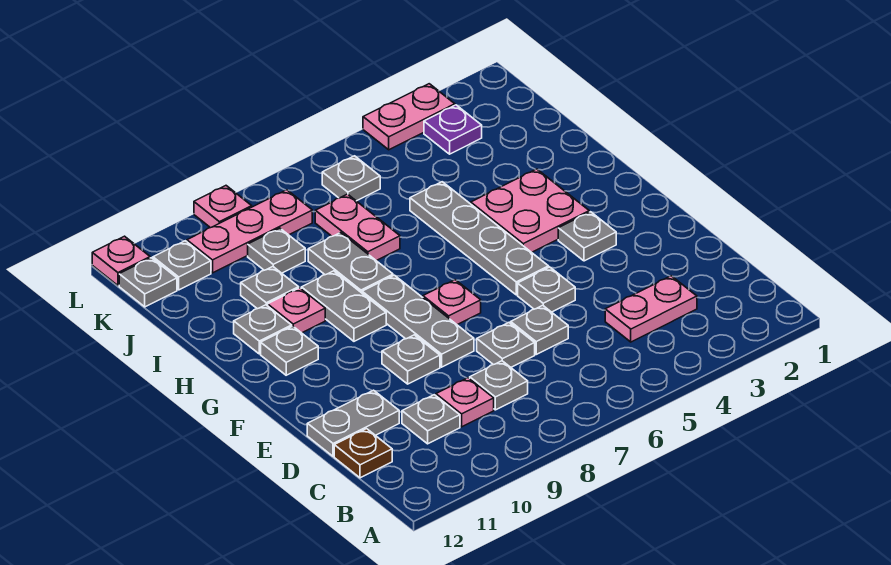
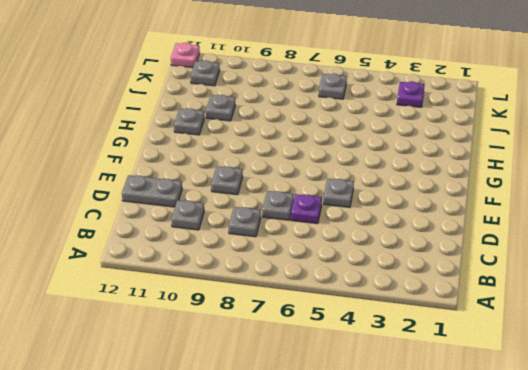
purple 1x1 plate [291,194,322,224] -> grey 1x1 plate [511,305,568,354]
none -> pink 1x2 plate [605,276,697,342]
none -> pink 1x1 plate [436,378,494,427]
none -> brown 1x1 plate [334,429,392,478]
none -> grey 1x3 plate [362,275,474,367]

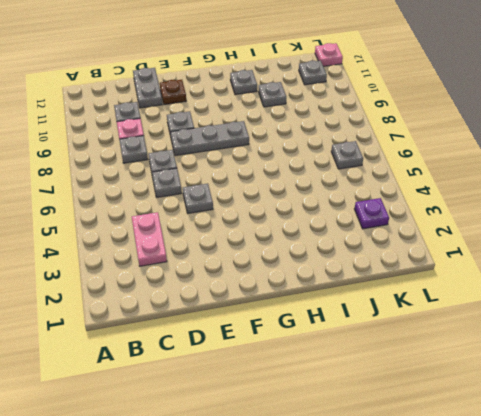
brown 1x1 plate [160,80,186,105] -> brown 1x1 plate moved to [334,429,392,478]
none -> grey 1x1 plate [558,212,616,261]
none -> grey 1x4 plate [410,182,549,295]
none -> pink 1x1 plate [423,280,481,325]
none -> pink 2x2 plate [471,169,589,252]

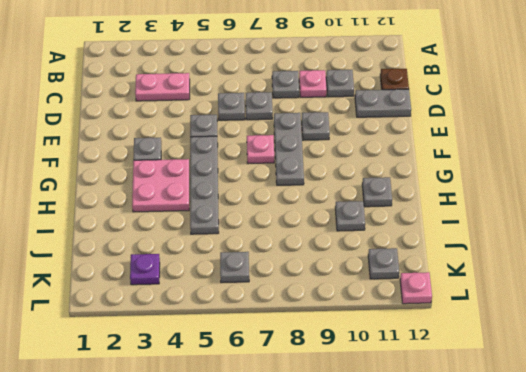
none -> grey 1x2 plate [301,271,386,341]
none -> grey 1x1 plate [261,326,318,375]
none -> grey 1x2 plate [308,233,393,293]
none -> pink 1x1 plate [268,288,325,333]

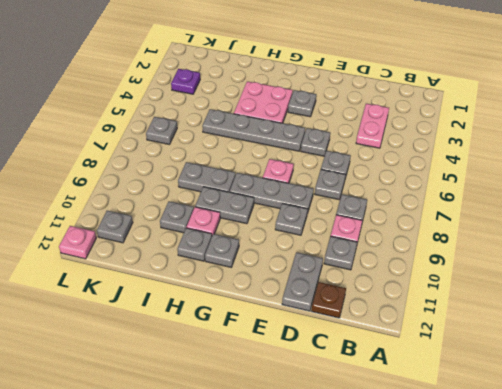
none -> pink 1x2 plate [315,194,400,261]
none -> grey 1x1 plate [248,228,305,273]
none -> pink 1x3 plate [187,190,312,273]
none -> grey 1x1 plate [119,258,177,307]

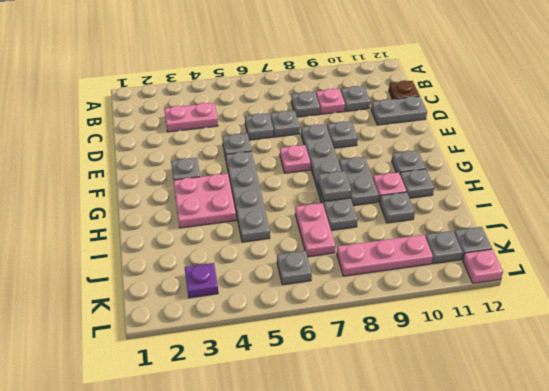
grey 1x1 plate [318,171,351,201] -> grey 1x1 plate moved to [248,228,305,273]
none -> pink 1x2 plate [363,84,455,150]
none -> pink 1x1 plate [194,186,252,228]

